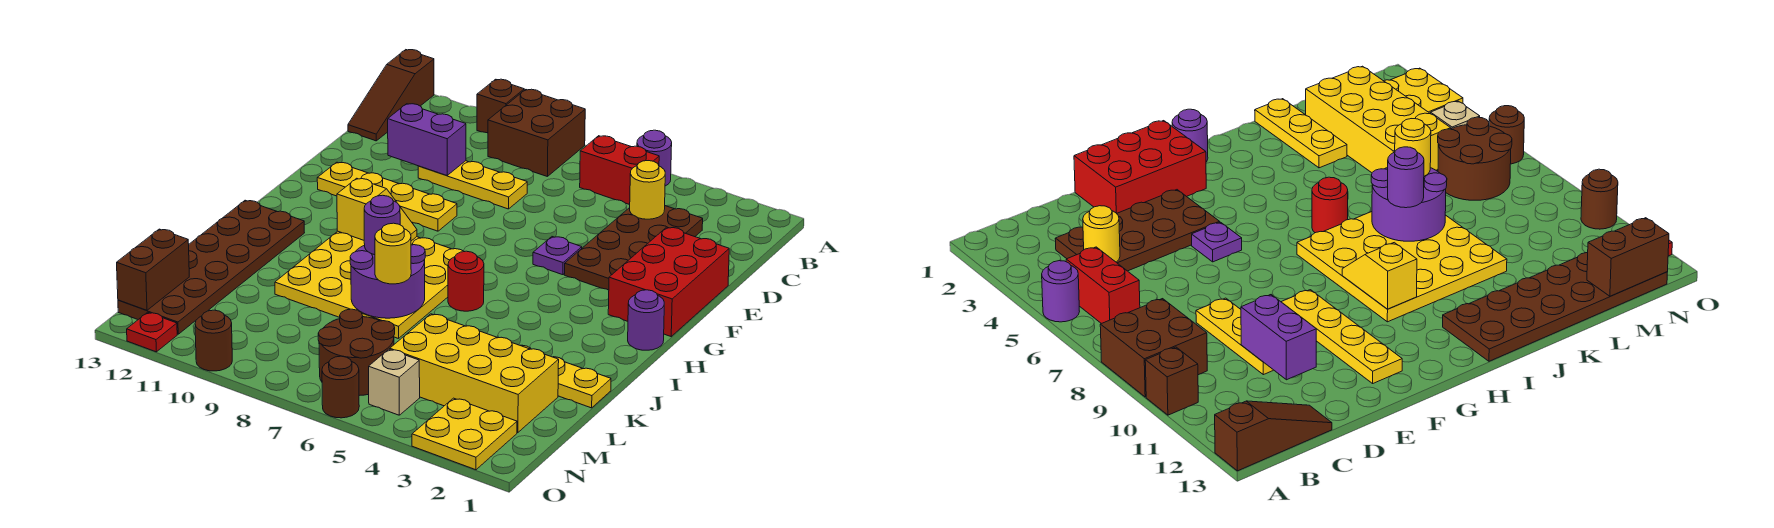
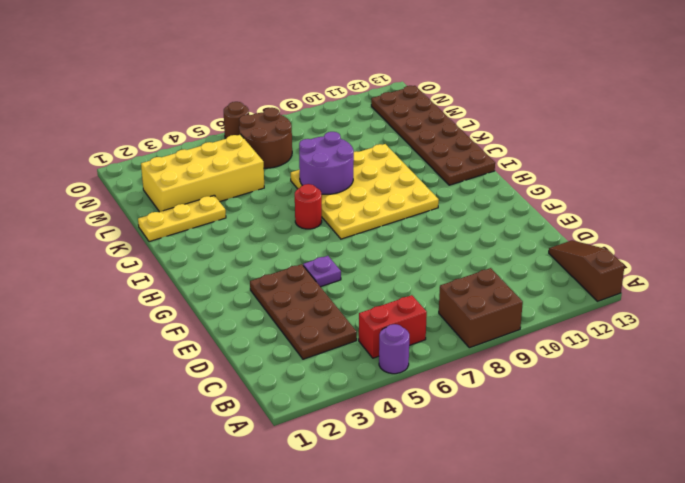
none -> brown 1x1 brick [477,79,524,133]
none -> yellow 1x3 plate [418,161,527,209]
none -> red 2x3 brick [608,227,729,336]

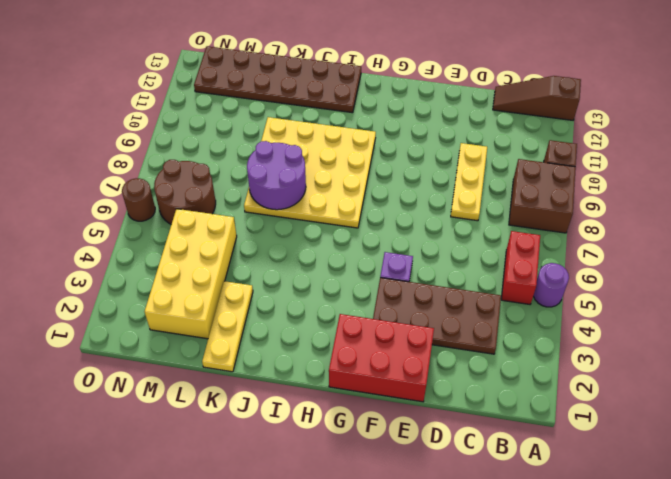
none -> yellow 1x4 plate [317,162,457,231]
none -> purple 1x1 round brick [628,290,664,350]
none -> red 1x1 round brick [448,251,484,311]

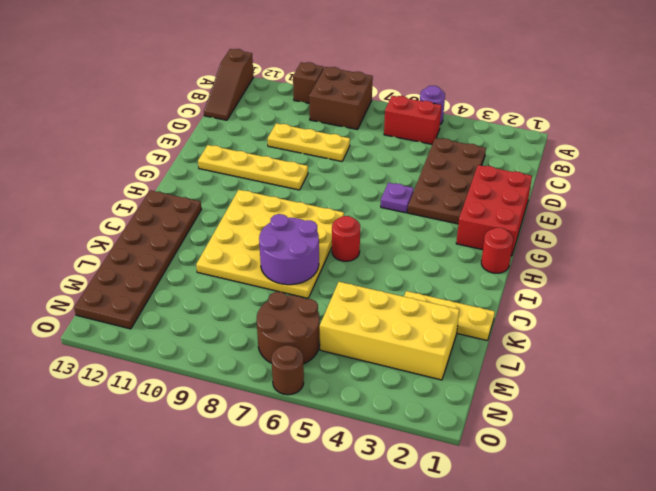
red 1x1 round brick [481,228,513,273] -> purple 1x1 round brick [628,290,664,350]
none -> yellow 2x2 plate [412,398,517,470]
none -> tan 1x1 brick [369,349,420,415]
none -> brown 1x1 round brick [195,310,232,371]

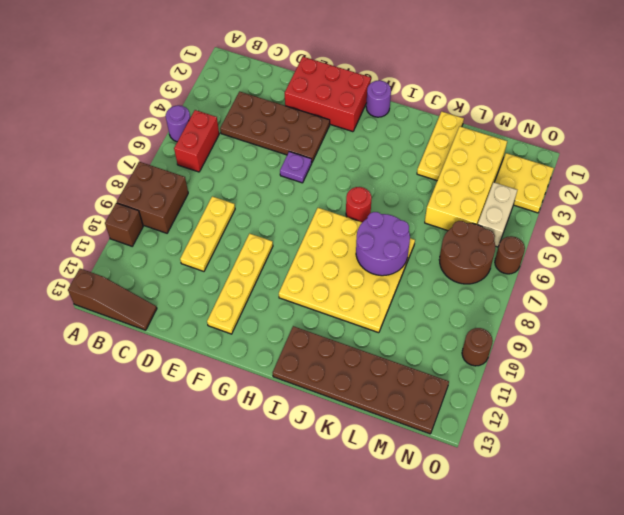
tan 1x2 brick [478,182,517,247] -> tan 1x1 brick [369,349,420,415]
none -> red 1x1 plate [127,312,177,352]
none -> yellow 1x1 round brick [630,161,665,219]
none -> purple 1x2 brick [388,104,466,176]

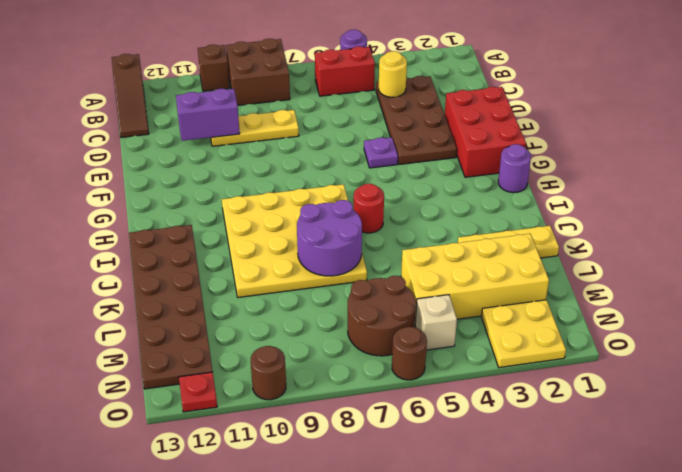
none -> yellow 1x4 plate [317,162,457,231]
none -> yellow 1x2 slope [337,178,417,241]
none -> brown 1x2 brick [117,229,189,310]

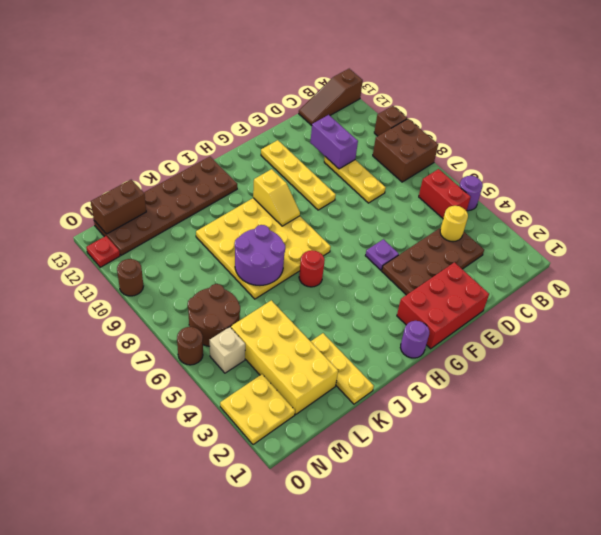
none -> purple 1x1 round brick [364,195,400,255]
none -> yellow 1x1 round brick [375,223,411,284]

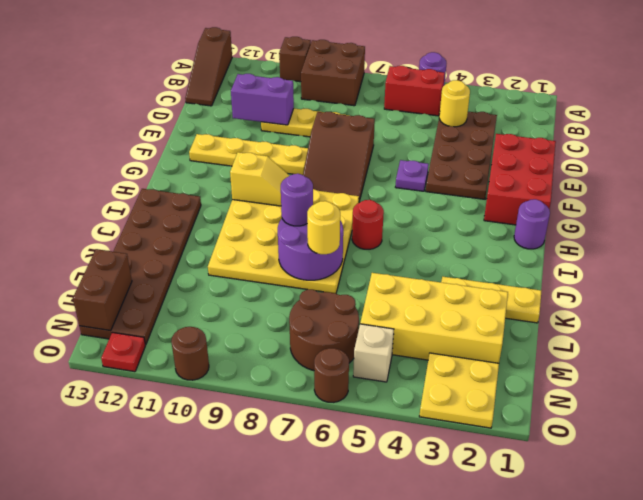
brown 2x3 slope [303,112,375,201] -> none

